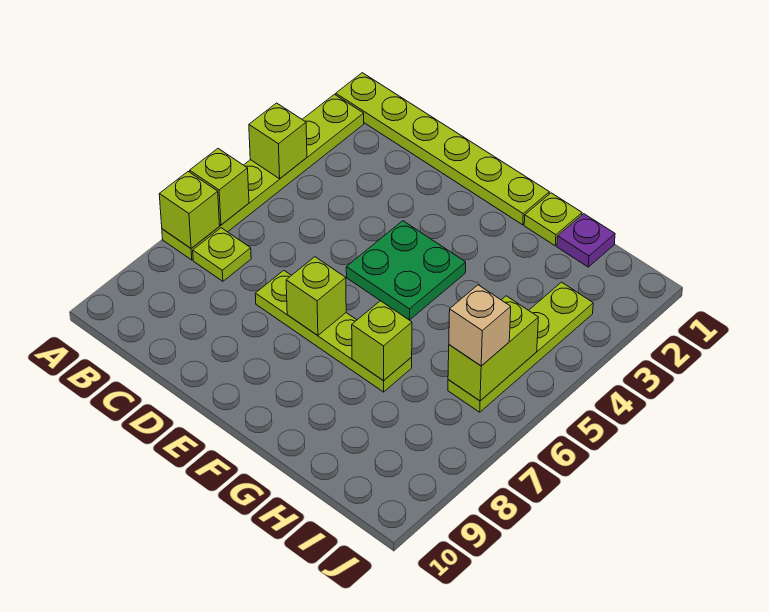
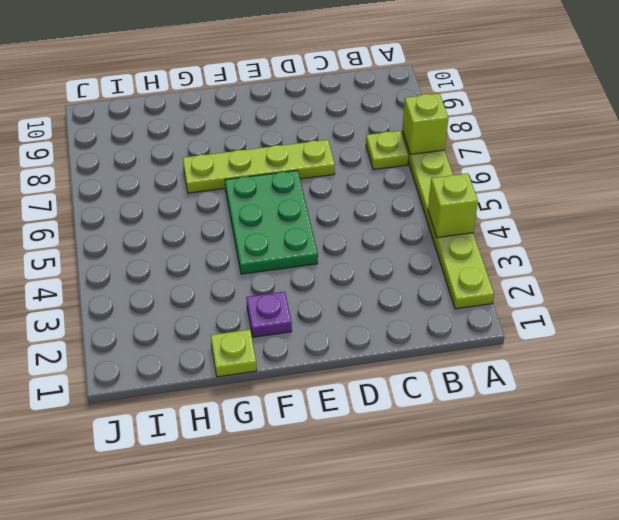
green 2x3 plate [225,170,318,274] -> green 2x2 plate [346,221,466,320]
purple 1x1 plate [246,292,292,337] -> purple 1x1 plate moved to [557,214,615,267]
none -> lime 1x6 plate [336,73,549,225]
none -> lime 1x4 plate [448,282,593,412]
none -> lime 1x1 brick [190,149,249,225]

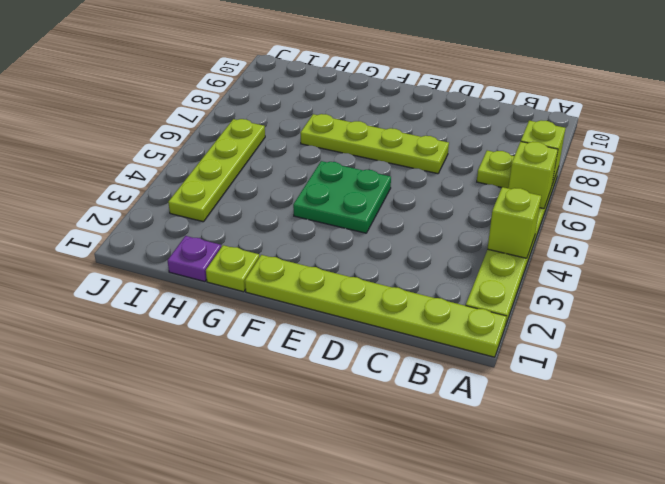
none -> lime 1x1 brick [286,257,346,335]
none -> lime 1x1 brick [352,301,412,381]
none -> lime 1x2 brick [448,296,538,401]

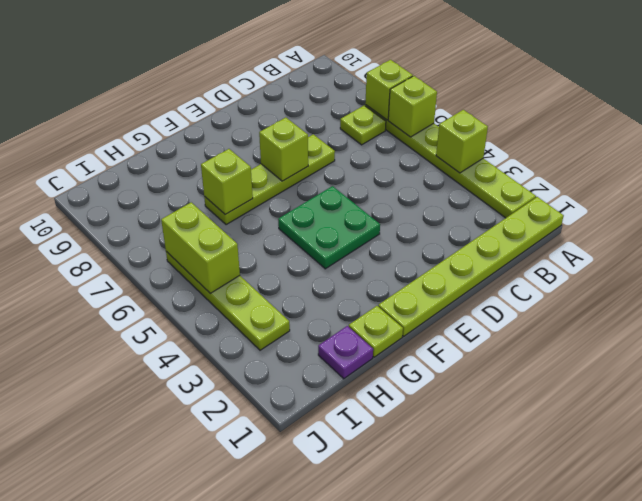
none -> tan 1x1 brick [449,285,511,366]

